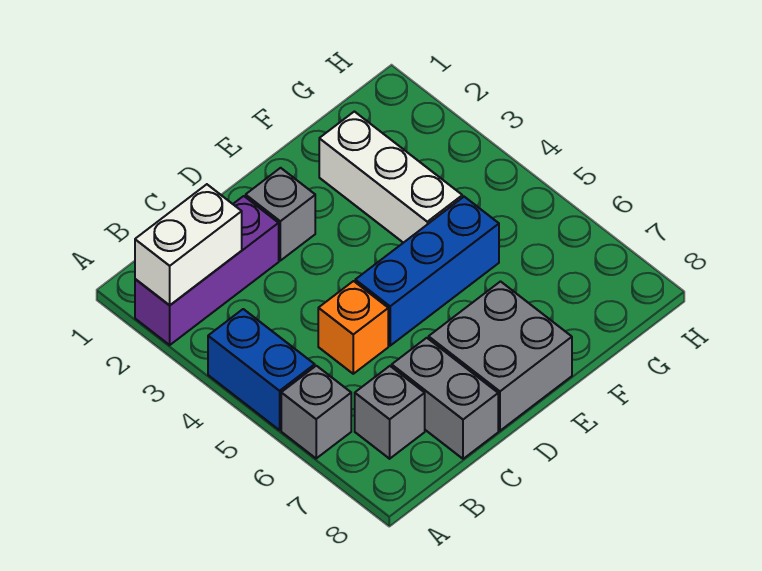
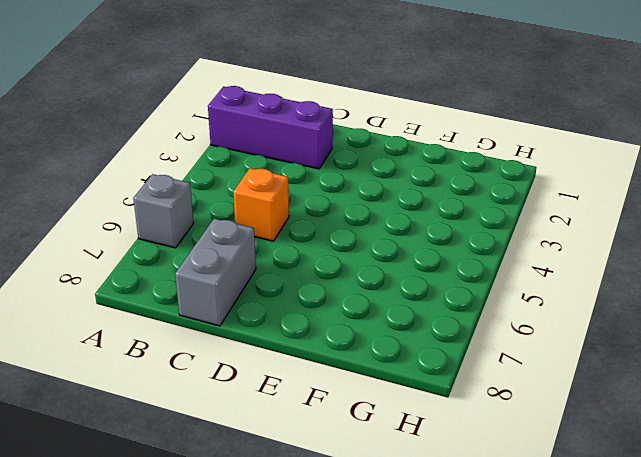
none -> blue 1x2 brick [208,309,315,430]
none -> grey 1x1 brick [355,366,425,459]

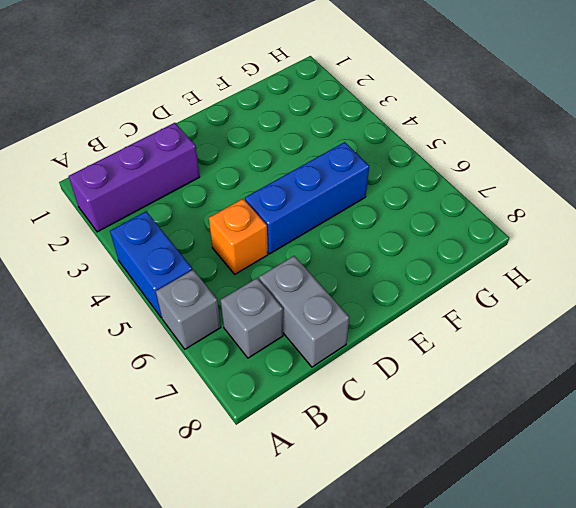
none -> grey 1x1 brick [246,168,315,261]
none -> grey 2x2 brick [429,282,572,431]

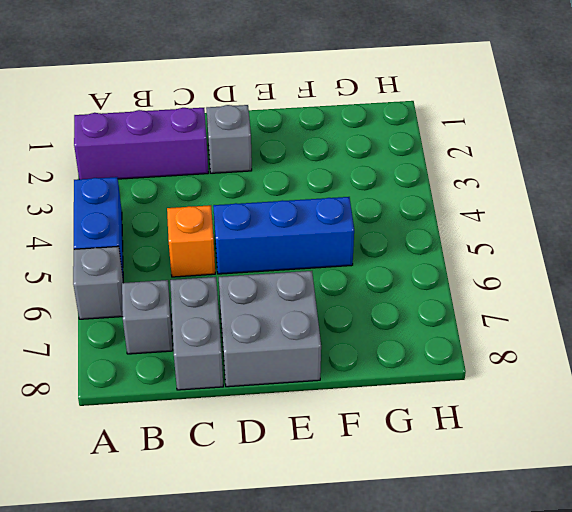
none -> white 1x3 brick [319,112,462,243]
none -> white 1x2 brick [135,184,242,305]

